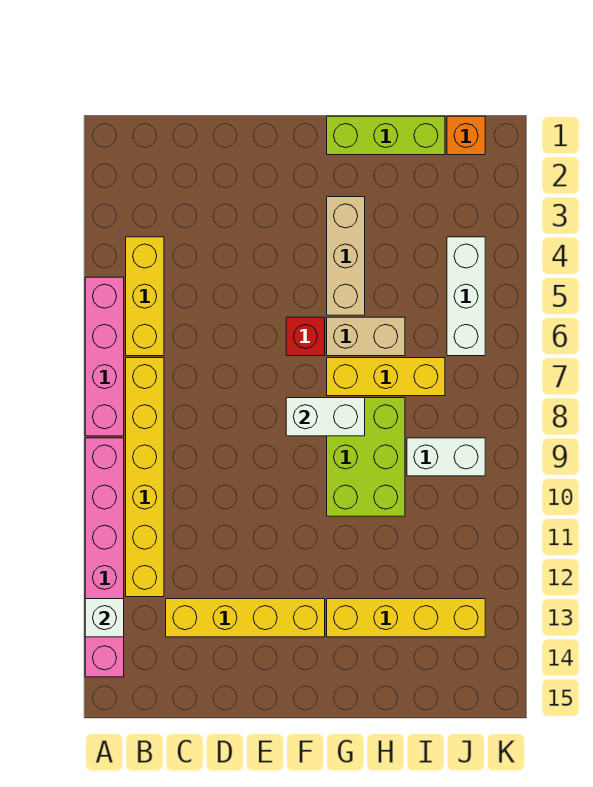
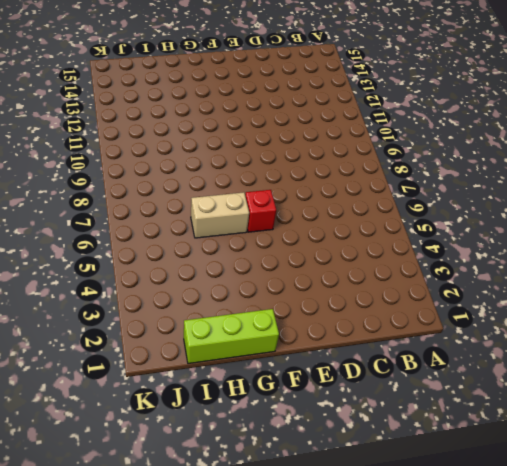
none -> pink 1x4 brick [85,277,124,436]
none -> pink 1x6 brick [85,438,124,677]
none -> yellow 1x3 brick [126,237,164,356]

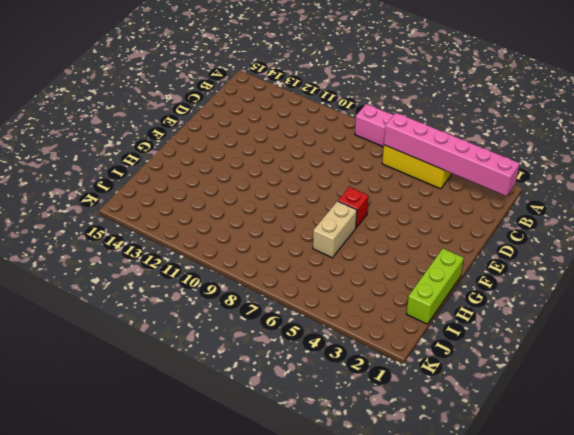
pink 1x6 brick [384,113,520,196] -> pink 1x6 brick moved to [85,438,124,677]
none -> yellow 1x6 brick [126,358,164,597]
none -> yellow 1x4 brick [166,599,325,637]
none -> tan 1x3 brick [327,197,365,315]

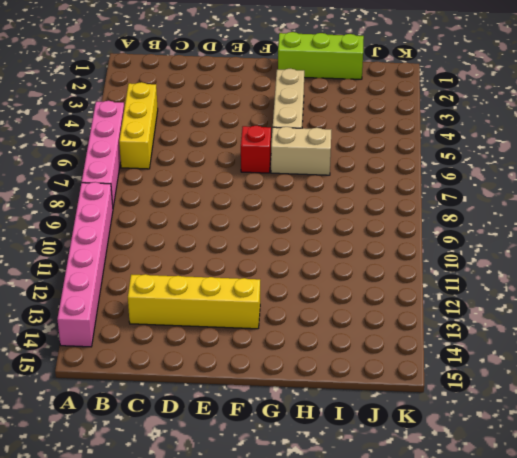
none -> yellow 1x6 brick [126,358,164,597]
none -> yellow 1x3 brick [327,358,445,396]
none -> lime 2x3 brick [327,398,405,516]

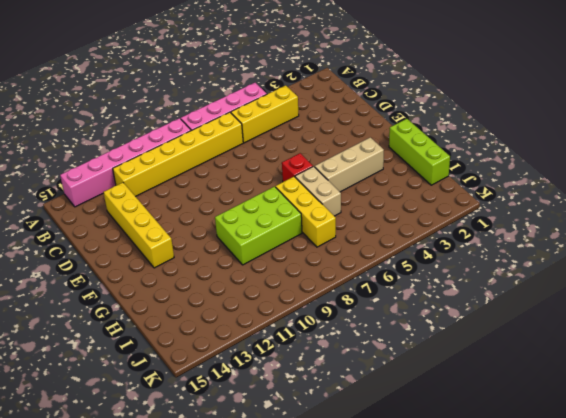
none -> yellow 1x4 brick [327,599,485,637]
none -> white 1x2 brick [407,438,485,476]
none -> orange 1x1 brick [447,116,485,155]

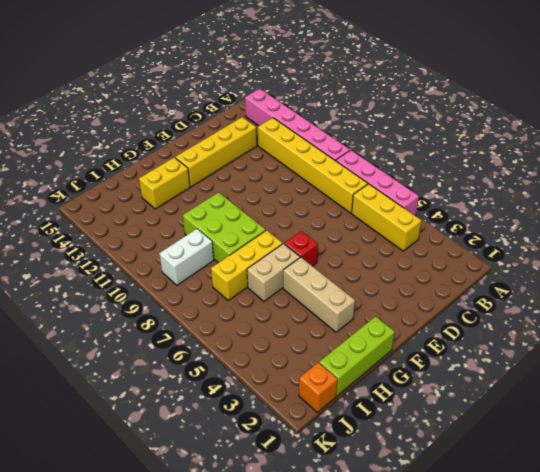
yellow 1x2 brick [139,157,190,209] -> yellow 1x4 brick [327,599,485,637]
none -> white 1x3 brick [447,237,485,356]
none -> white 1x1 brick [85,599,124,637]
none -> white 1x2 brick [286,398,365,436]

